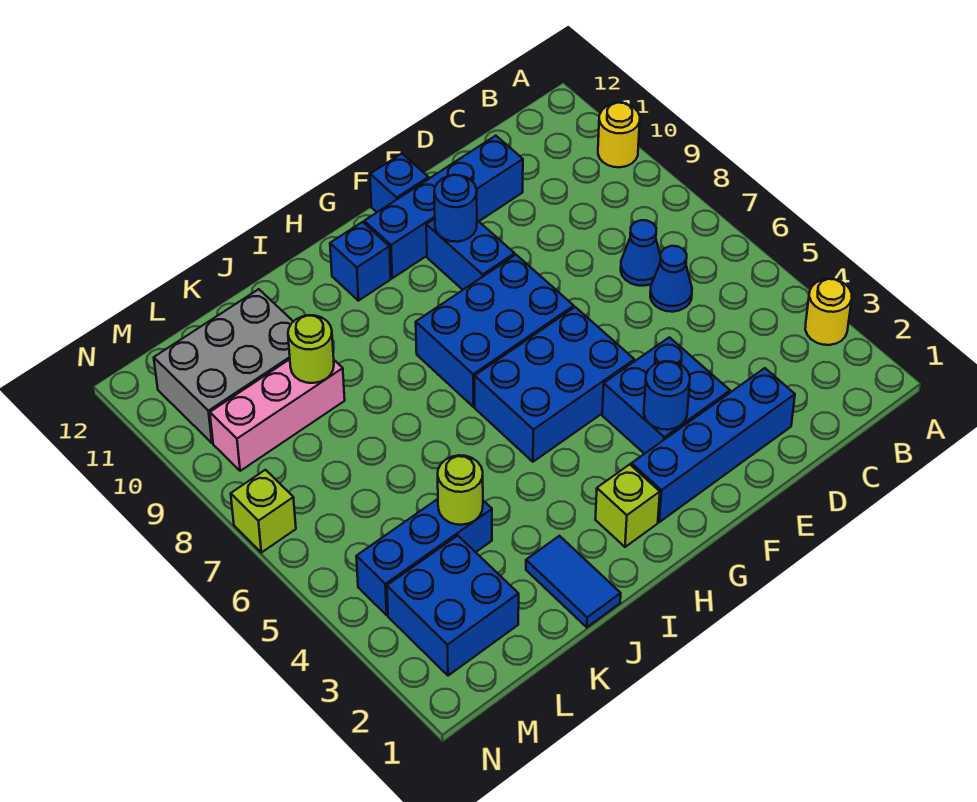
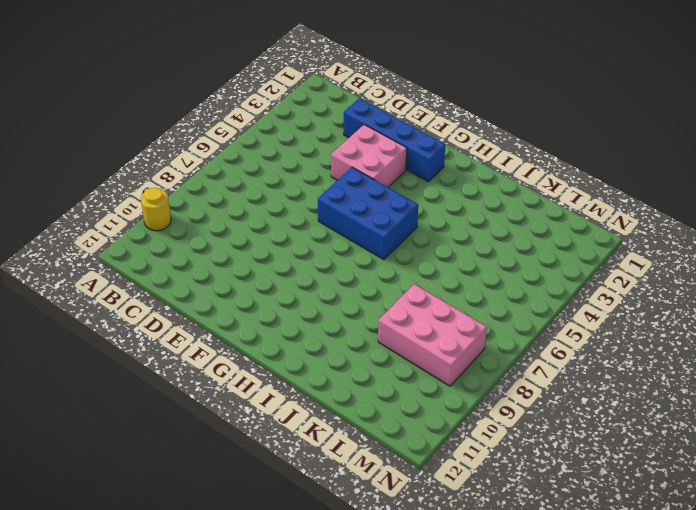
pink 2x2 brick [331,125,407,187] -> blue 2x2 brick [602,337,730,454]
pink 2x3 brick [378,284,487,386] -> pink 1x3 brick [210,359,345,471]
none -> yellow 1x1 round brick [805,279,852,345]
none -> blue 1x1 cone [650,246,692,312]
none -> blue 1x1 cone [621,220,661,286]

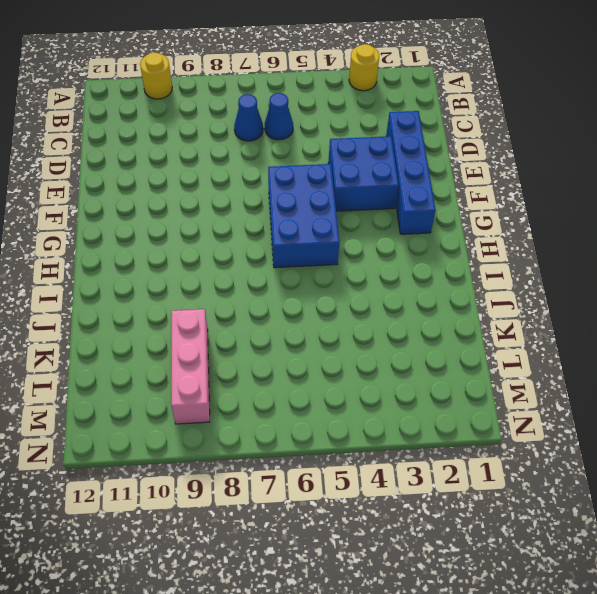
none -> blue 1x4 brick [364,136,523,278]
none -> blue 2x3 brick [416,255,574,407]
none -> blue 1x2 brick [426,219,515,290]

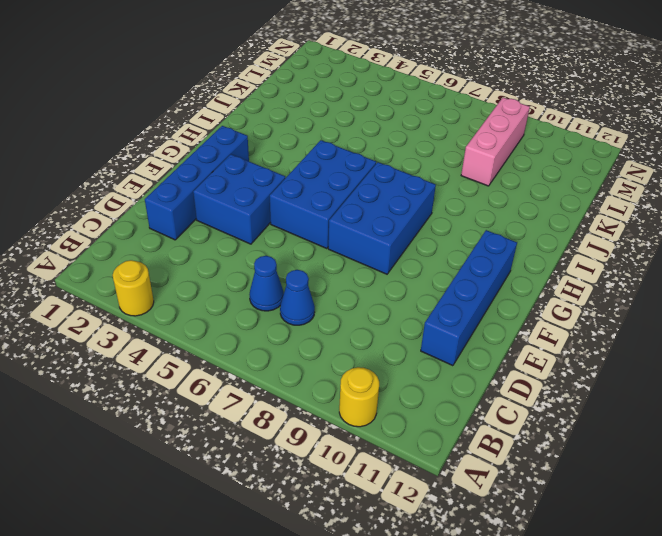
none -> blue 1x2 brick [426,219,515,290]
none -> blue 1x1 brick [370,154,429,212]
none -> lime 1x1 brick [595,464,660,547]

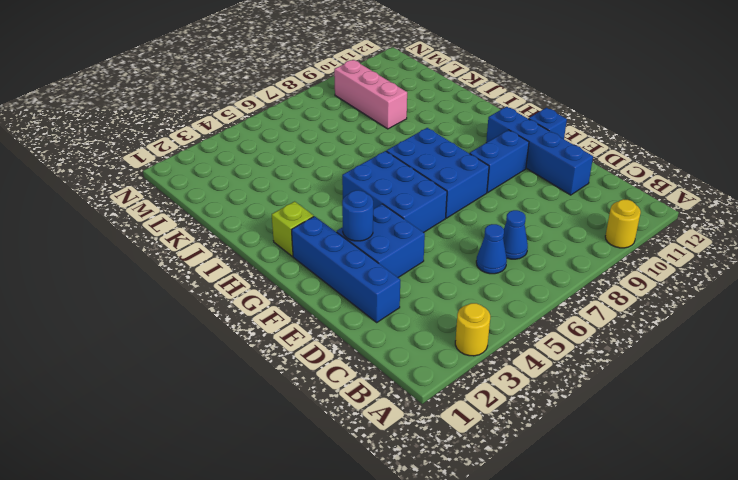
none -> blue 1x1 brick [330,222,391,301]
none -> blue 1x2 tile [526,536,621,627]
none -> blue 1x3 brick [356,499,492,615]

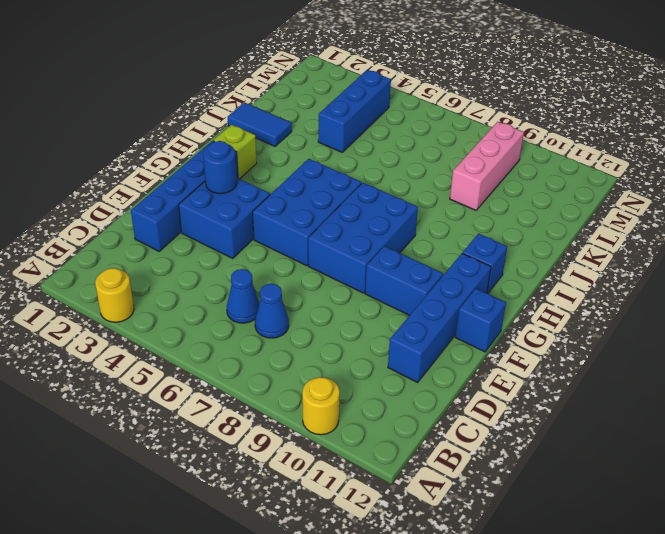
none -> grey 2x3 brick [154,289,293,443]
none -> blue 2x2 brick [387,536,519,676]
none -> lime 1x1 brick [231,470,296,553]

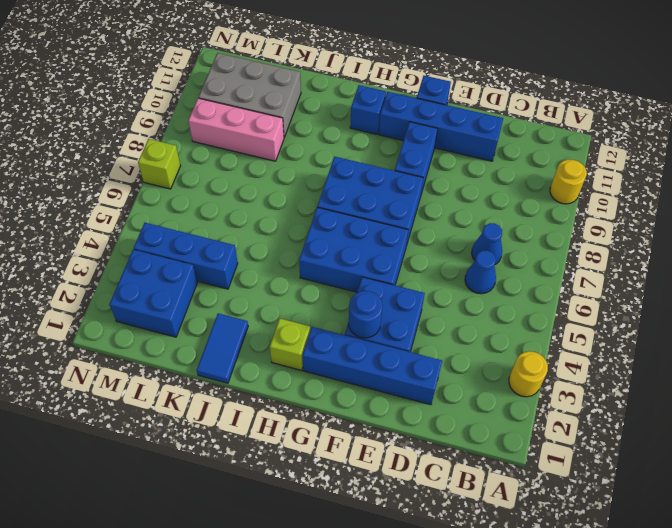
none -> blue 1x1 round brick [434,175,477,242]
none -> lime 1x1 round brick [438,455,483,525]
none -> lime 1x1 round brick [288,315,334,383]

